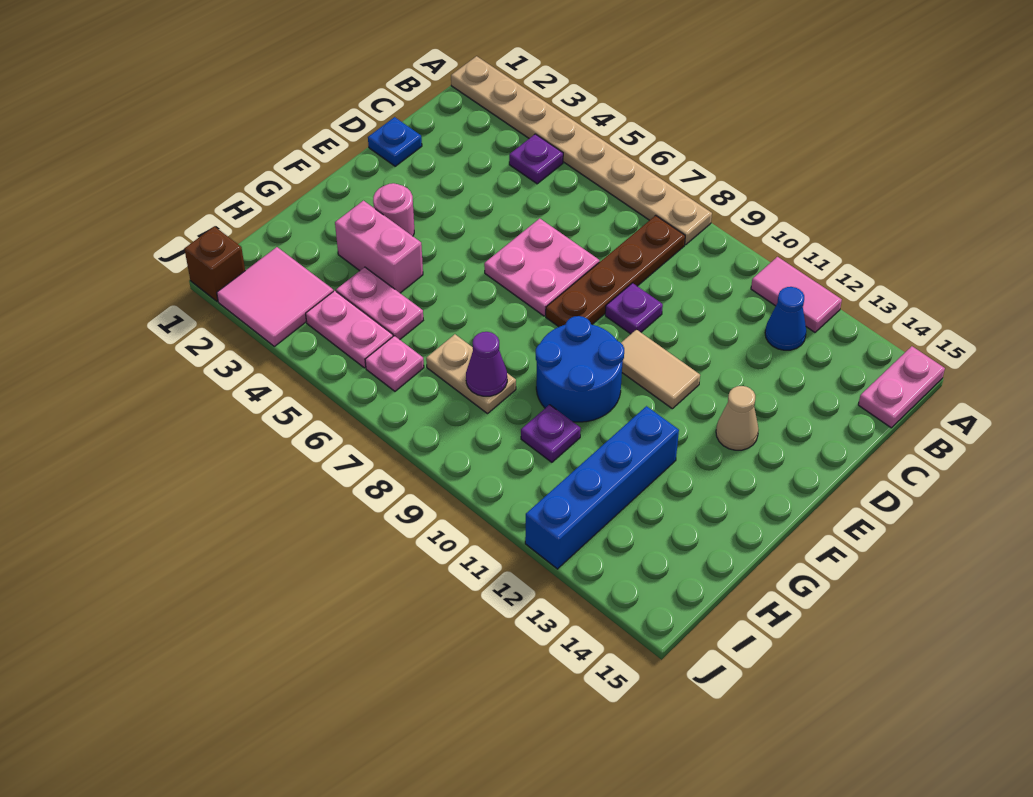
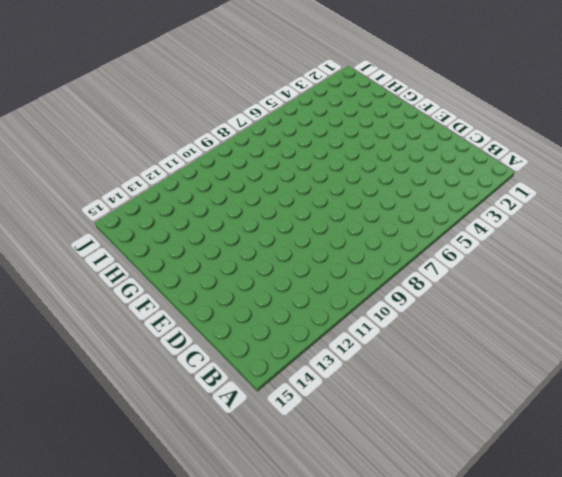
none -> tan 1x8 plate [451,56,712,245]
none -> pink 1x2 tile [751,257,842,332]
none -> pink 1x2 plate [858,346,945,428]

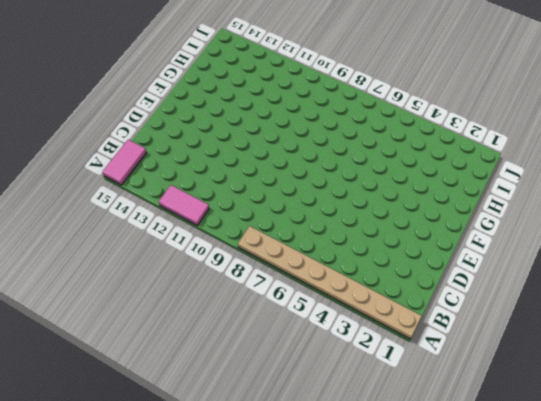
pink 1x2 tile [102,140,147,185] -> pink 1x2 plate [858,346,945,428]
none -> purple 1x1 plate [509,134,563,184]
none -> brown 1x4 plate [546,215,685,327]
none -> blue 1x1 cone [765,287,806,350]

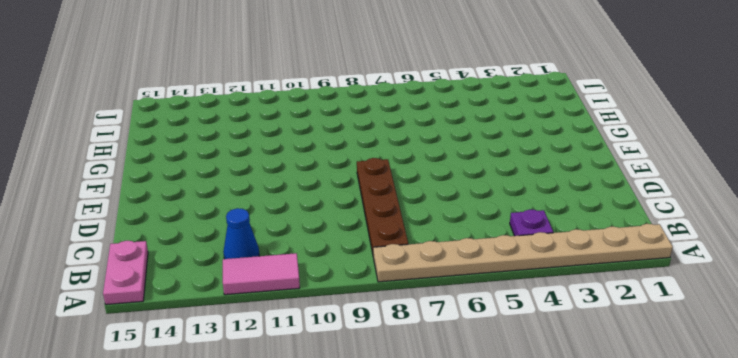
none -> blue 1x1 plate [368,117,422,166]
none -> pink 2x2 plate [484,218,600,316]
none -> purple 1x1 plate [605,283,663,334]

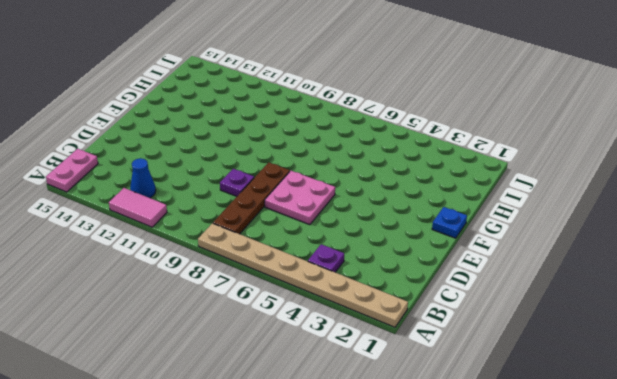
blue 1x1 plate [432,207,467,238] -> blue 1x1 plate moved to [368,117,422,166]
none -> tan 1x2 tile [621,330,700,409]
none -> tan 1x1 cone [716,386,759,450]
none -> pink 1x1 round brick [373,183,414,236]

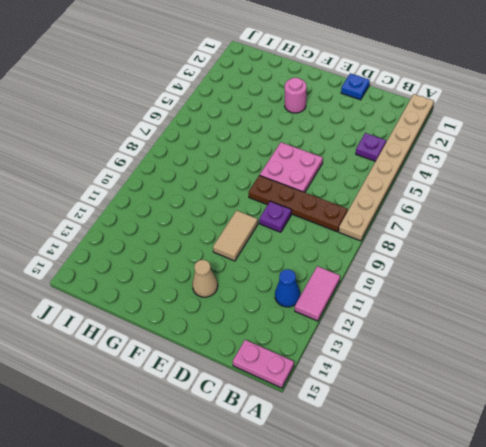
none -> blue 2x2 round brick [536,316,624,422]
none -> pink 1x2 brick [335,201,423,293]
none -> blue 1x4 brick [525,406,679,569]

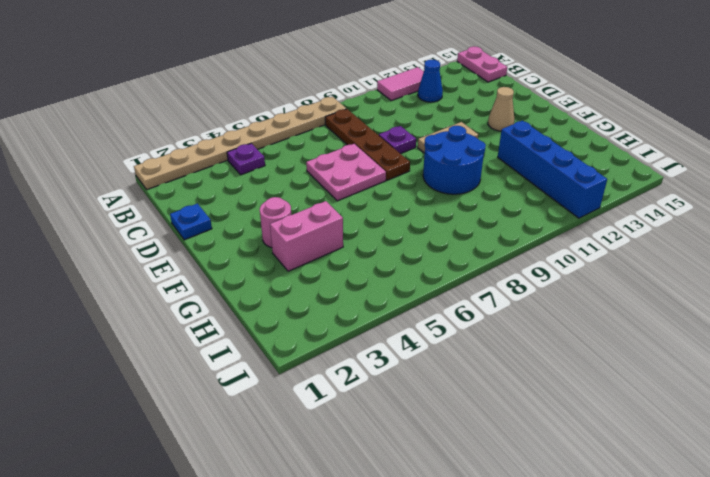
none -> pink 1x2 plate [336,267,423,340]
none -> tan 1x2 plate [426,334,516,414]
none -> purple 1x1 plate [521,405,581,462]

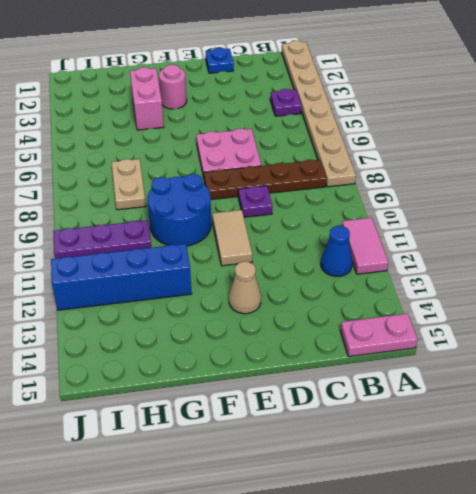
purple 1x3 plate [53,220,151,259] -> purple 1x1 plate [521,405,581,462]
none -> pink 1x2 plate [336,267,423,340]
none -> pink 2x2 tile [217,247,333,346]
none -> pink 1x2 plate [306,291,393,368]

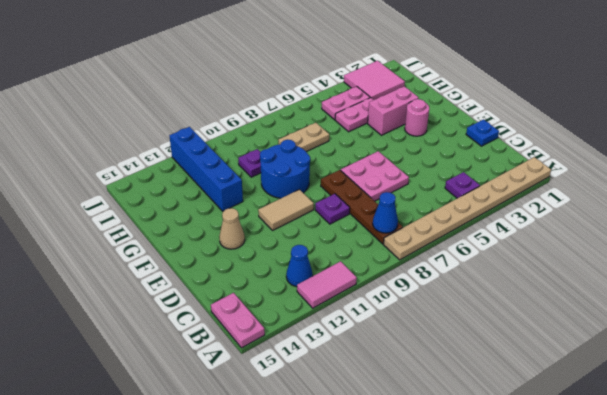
blue 1x1 cone [373,192,398,233] -> none
none -> pink 1x1 plate [365,336,424,391]
none -> brown 1x1 brick [184,226,245,301]
none -> purple 1x1 cone [466,332,507,396]

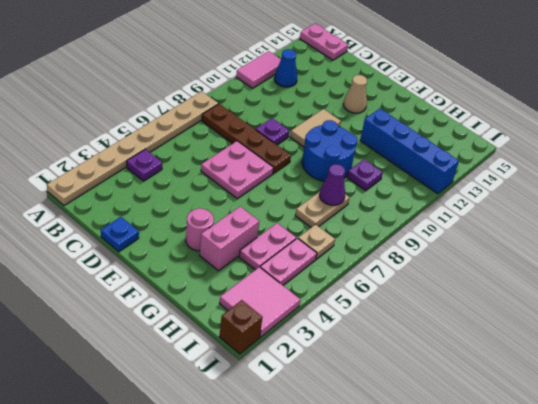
tan 1x1 plate [298,224,335,259] -> pink 1x1 plate [365,336,424,391]

